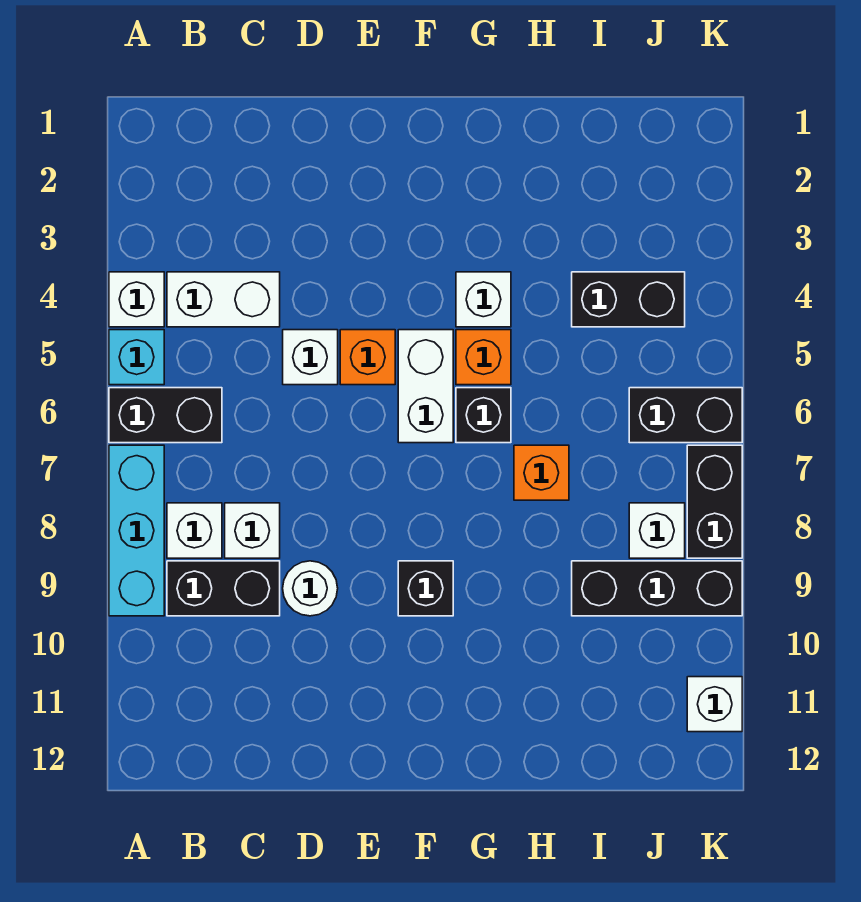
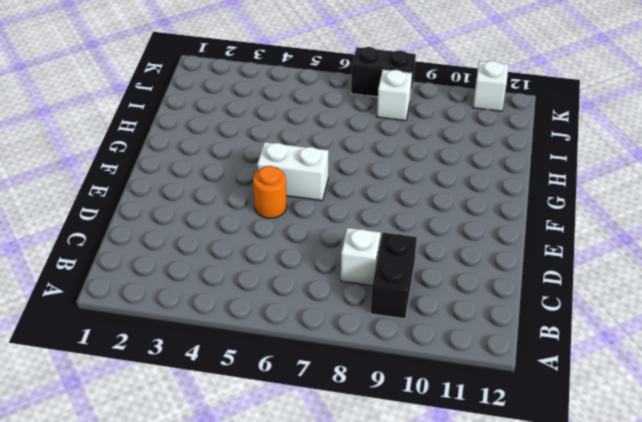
orange 1x1 round brick [253,166,287,218] -> orange 1x1 brick [340,330,395,385]
none -> white 1x1 brick [109,272,164,327]
none -> cyan 1x1 brick [109,330,164,385]
none -> black 1x2 brick [109,388,222,443]

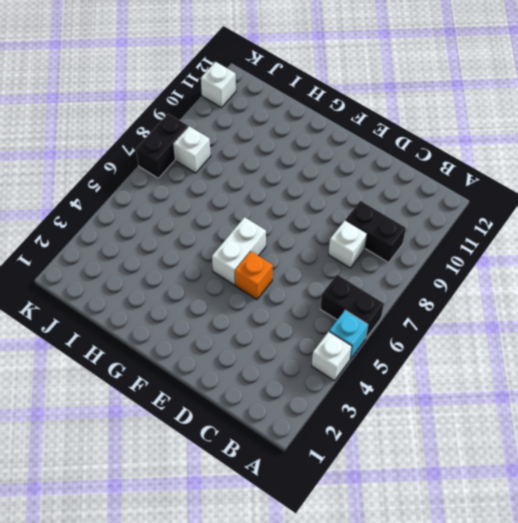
none -> cyan 1x3 brick [109,445,164,616]
none -> white 1x2 brick [167,272,280,327]
none -> white 1x1 brick [167,503,222,558]

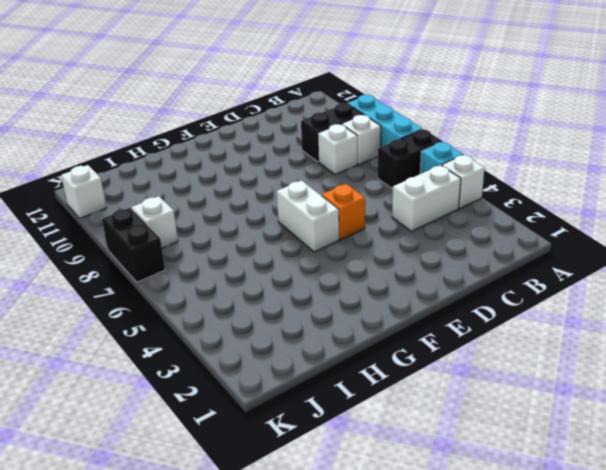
none -> white 1x1 brick [283,330,338,385]
none -> white 1x1 round brick [283,561,338,616]
none -> black 1x1 brick [398,561,453,616]

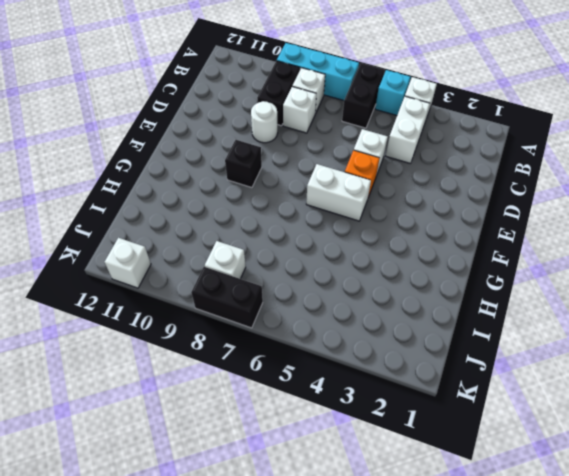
none -> white 1x1 brick [456,272,511,327]
none -> orange 1x1 brick [456,330,511,385]
none -> black 1x1 brick [456,388,511,443]

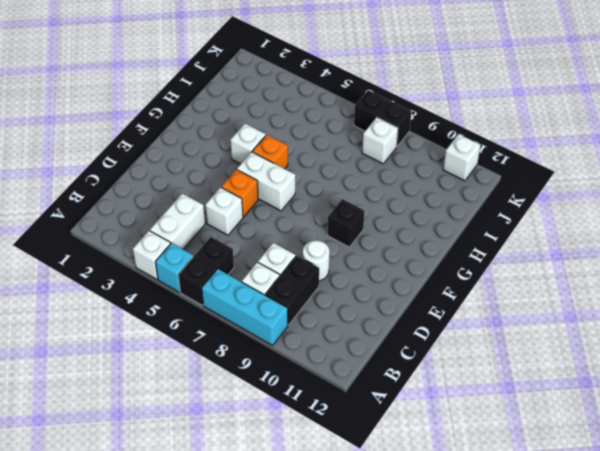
none -> black 1x1 brick [456,388,511,443]
none -> orange 1x1 brick [514,445,569,500]
none -> black 1x2 brick [572,272,685,327]

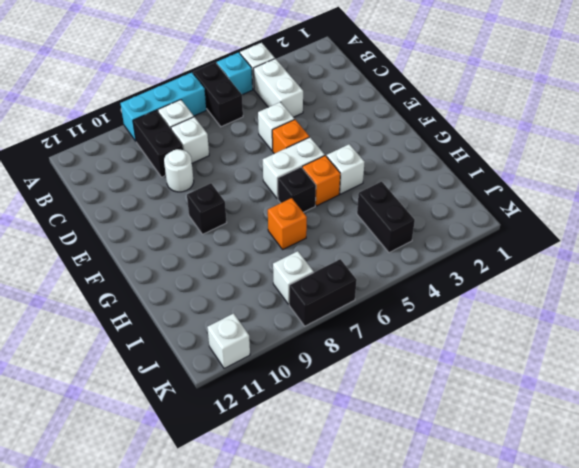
none -> black 1x3 brick [572,561,742,616]
none -> black 1x2 brick [629,388,742,443]

